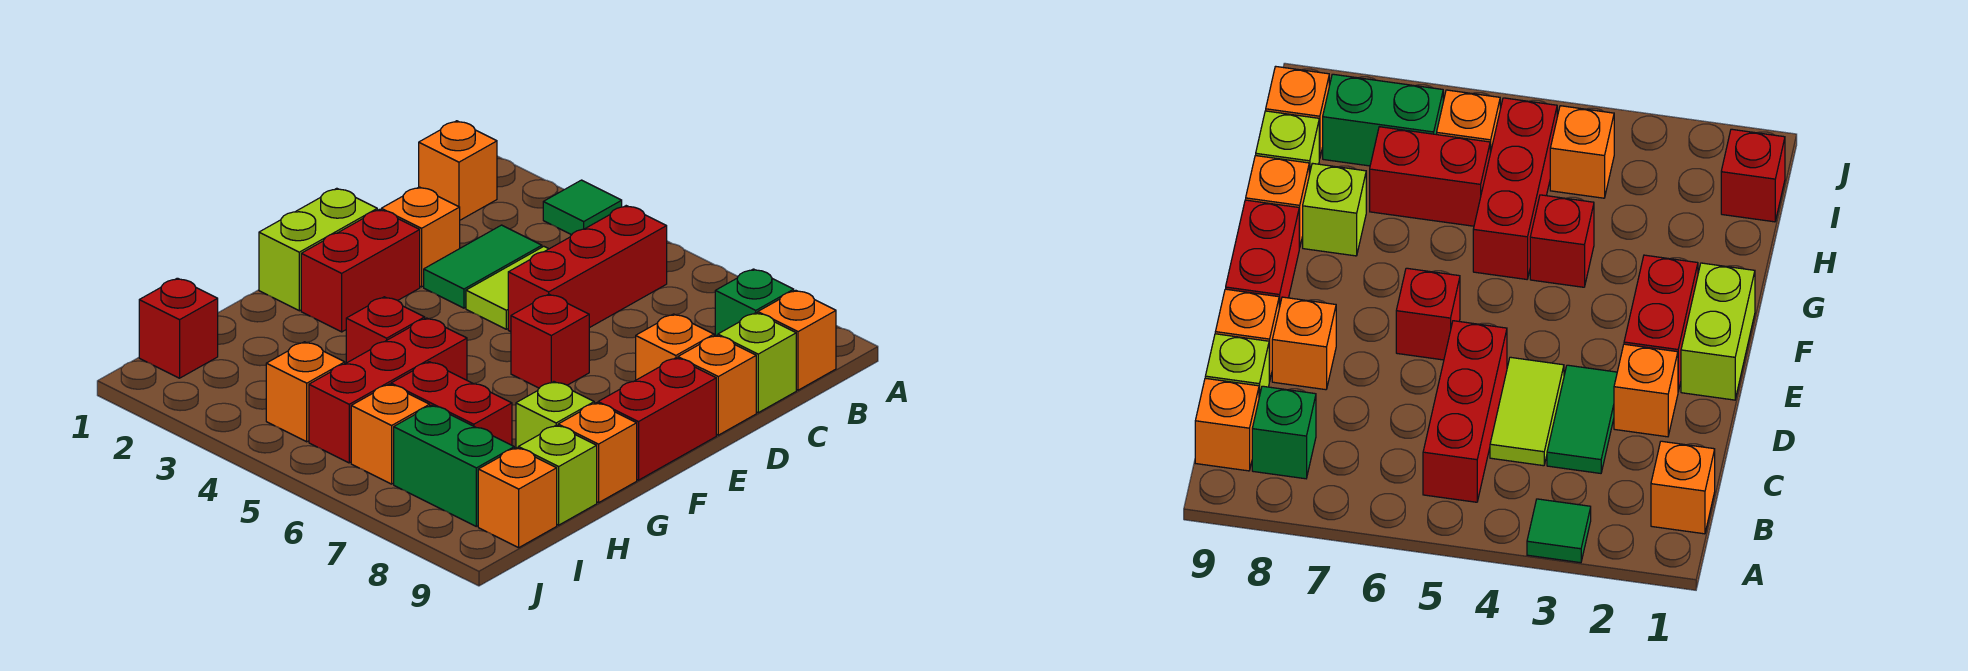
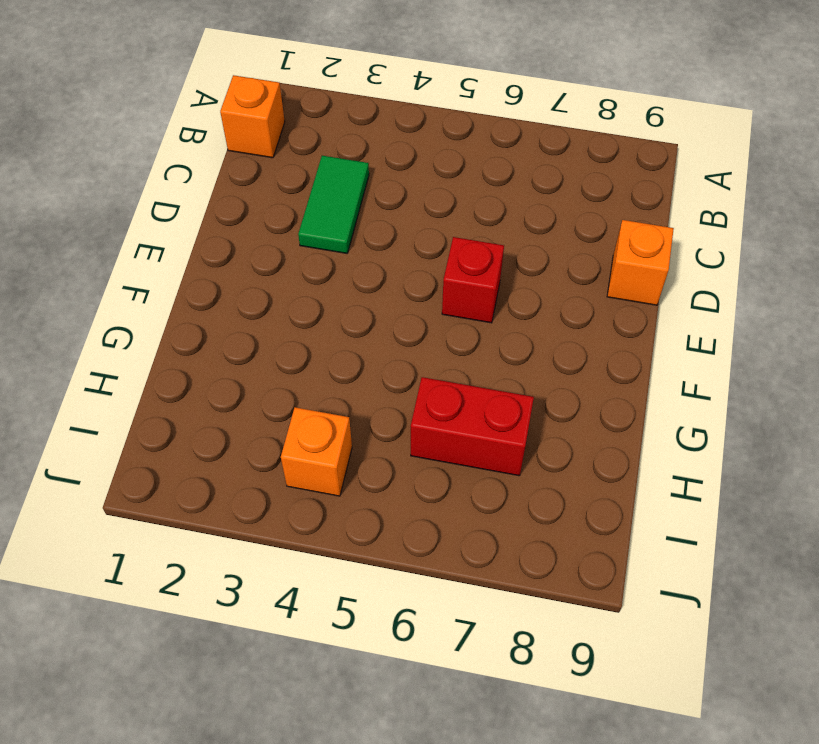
none -> green 1x1 tile [543,180,622,235]
none -> red 1x3 brick [508,206,667,332]
none -> green 1x1 brick [715,269,794,336]

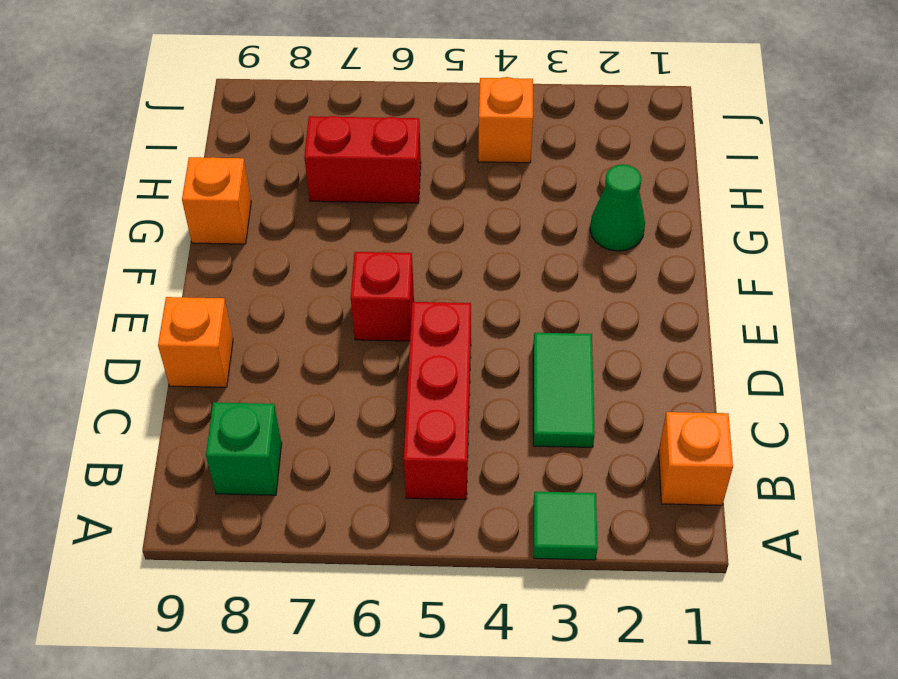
green 1x1 cone [590,164,645,251] -> none
none -> orange 1x1 brick [758,290,836,390]
none -> lime 1x2 tile [466,246,548,329]
none -> lime 1x1 brick [718,313,796,413]

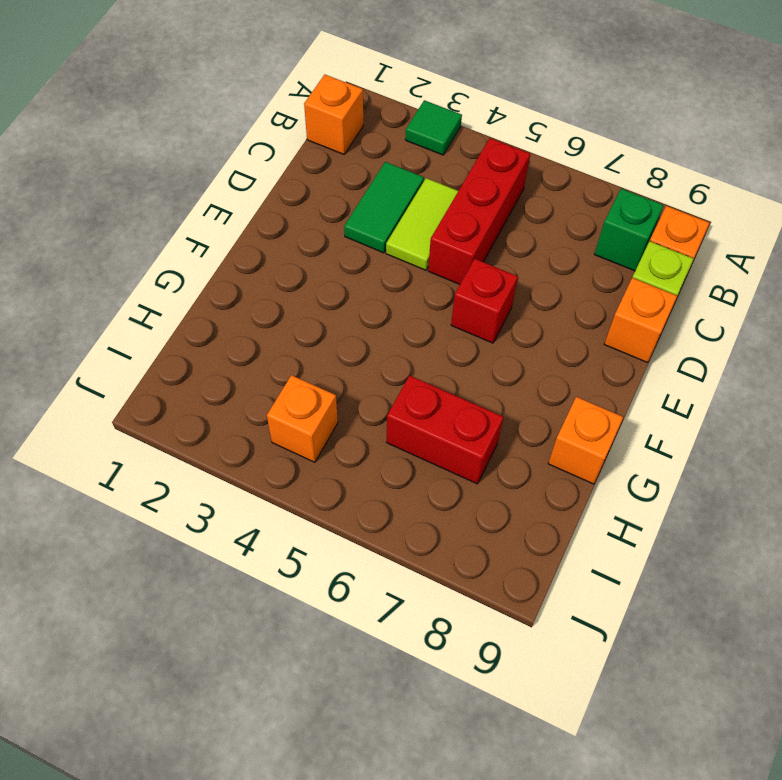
none -> orange 1x1 brick [381,187,460,287]
none -> orange 1x1 brick [636,314,714,380]
none -> lime 1x2 brick [259,188,377,311]

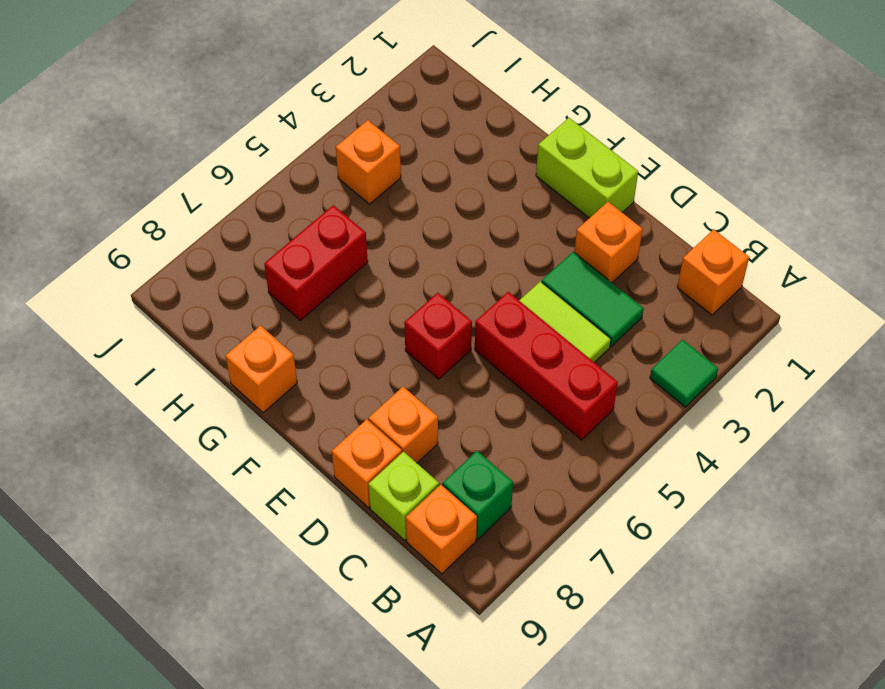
none -> red 1x2 brick [301,209,420,332]
none -> red 1x2 brick [598,358,716,480]
none -> red 1x1 brick [346,297,425,363]

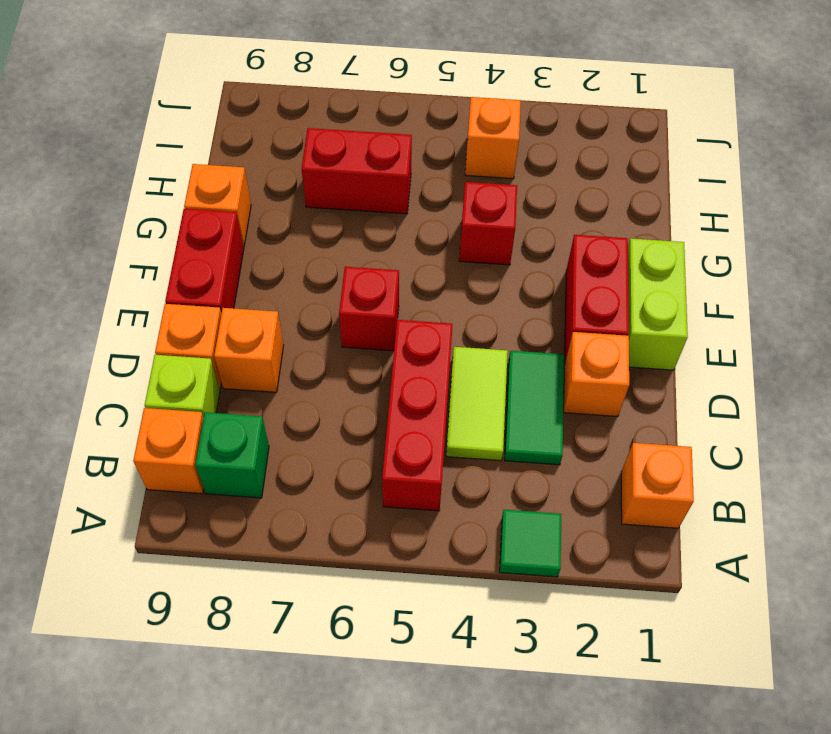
none -> red 1x3 brick [309,318,467,463]
none -> lime 1x1 brick [516,382,594,448]
none -> lime 1x1 brick [518,425,597,525]

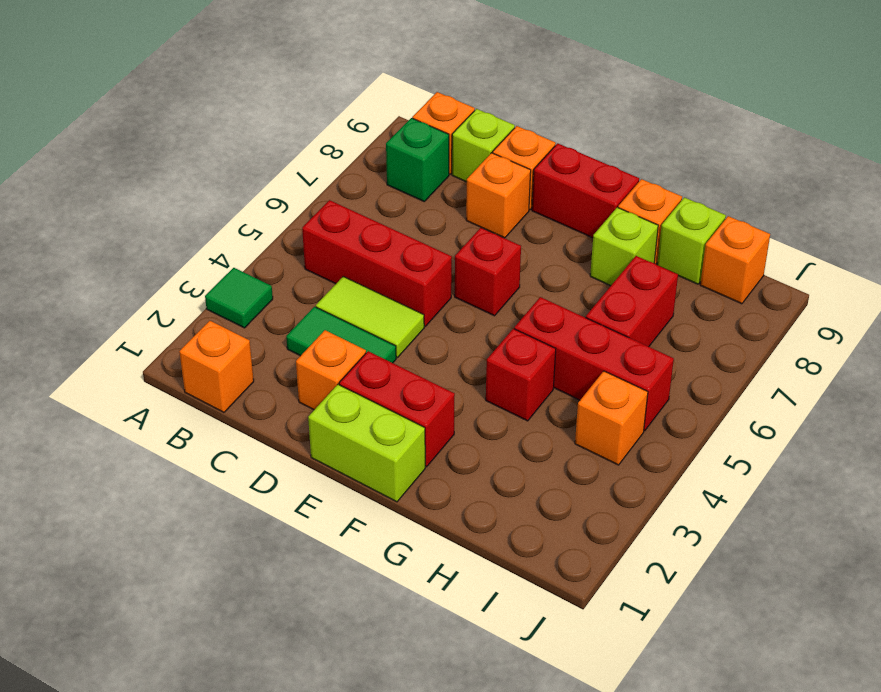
none -> red 1x1 brick [139,278,218,378]
none -> orange 1x1 brick [351,384,430,484]
none -> green 1x2 brick [394,405,514,526]

